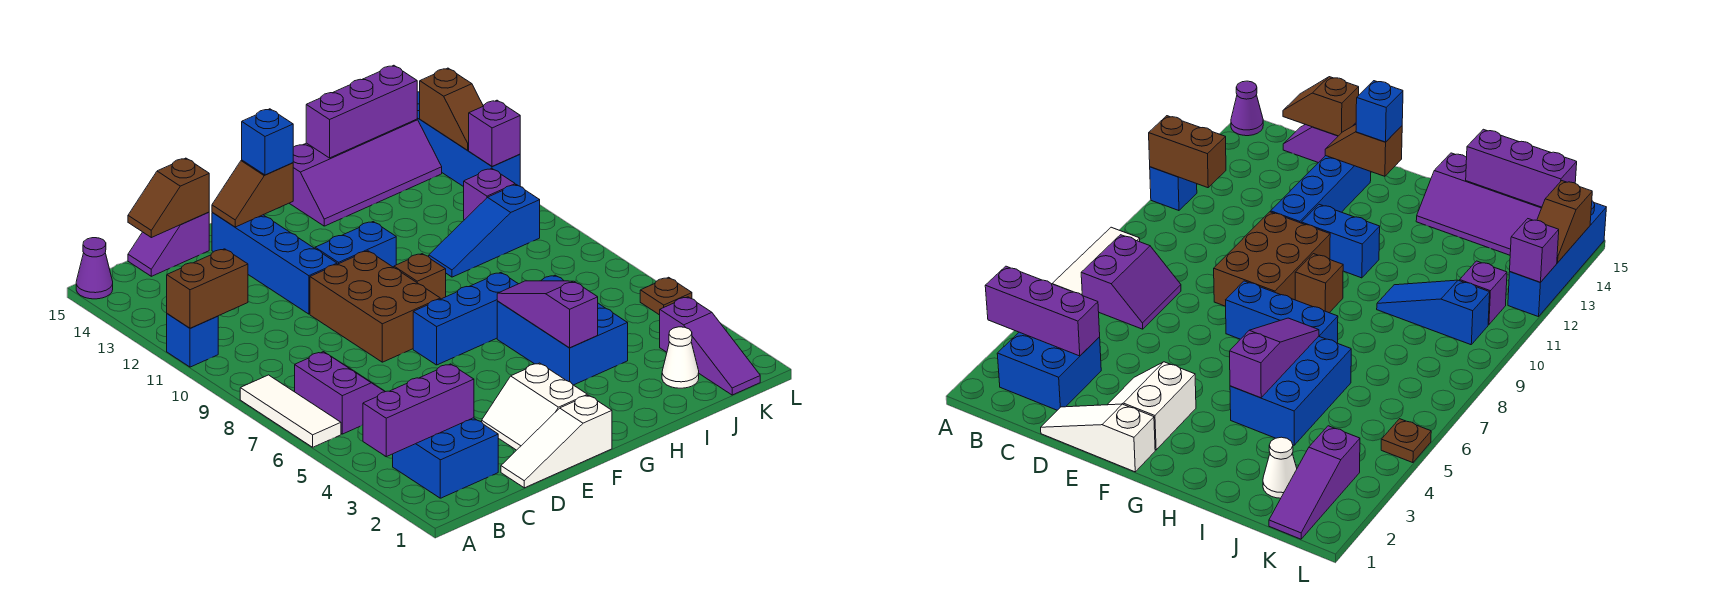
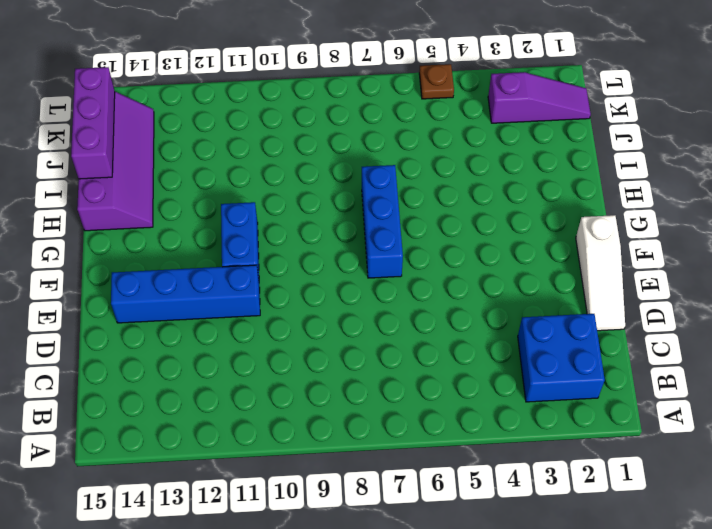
none -> white 1x3 tile [240,375,341,447]
none -> blue 1x1 brick [167,314,218,367]
none -> purple 1x1 cone [76,238,113,299]
none -> purple 2x2 slope [295,352,385,434]

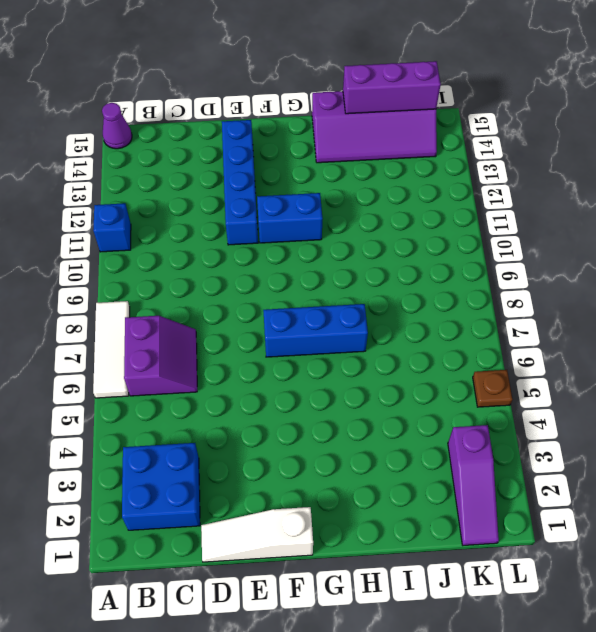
none -> purple 1x2 slope [128,212,209,276]
none -> white 2x2 slope [482,363,587,450]
none -> brown 2x3 brick [310,251,440,362]
none -> brown 1x1 brick [394,254,446,299]

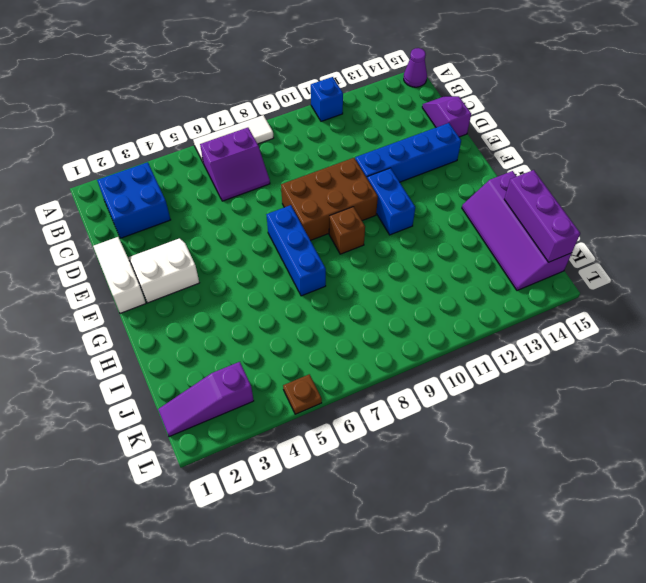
none -> blue 2x3 brick [497,275,628,385]
none -> blue 1x3 slope [429,185,540,277]
none -> white 1x1 cone [662,327,699,388]
none -> purple 1x1 brick [464,169,515,220]

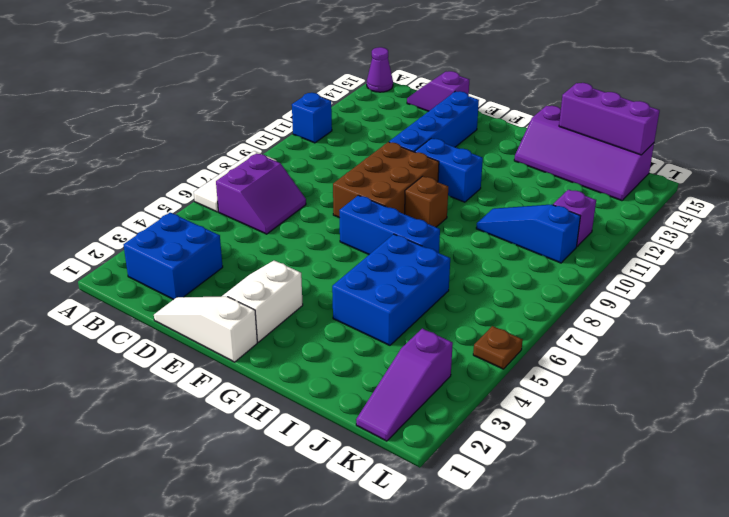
none -> white 1x1 cone [662,327,699,388]
none -> blue 1x4 brick [417,92,520,187]
none -> purple 1x3 brick [363,364,474,457]
none -> brown 1x2 brick [167,249,248,328]

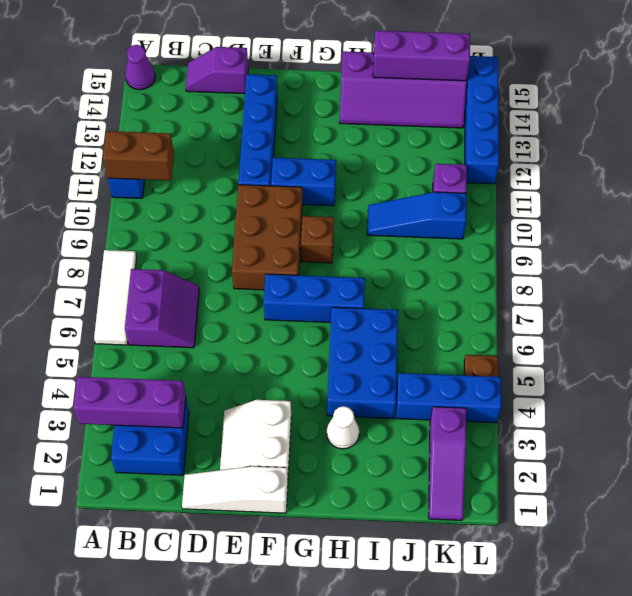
white 1x1 cone [327,406,359,449] -> white 1x1 cone moved to [662,327,699,388]
blue 1x3 brick [396,373,501,423] -> none
none -> brown 1x2 slope [128,158,209,238]
none -> brown 1x2 slope [212,160,293,227]
none -> purple 1x3 slope [497,281,598,348]
none -> purple 1x1 brick [469,100,520,167]

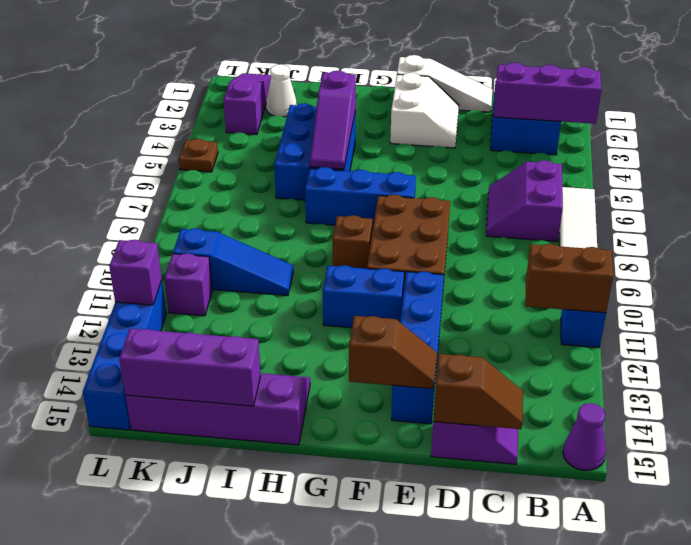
none -> brown 1x2 slope [420,68,483,150]
none -> blue 1x1 brick [242,109,293,175]

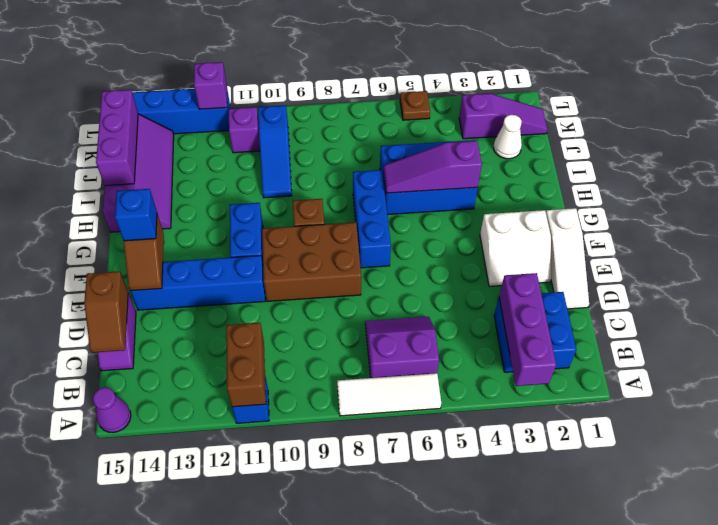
none -> brown 1x2 slope [420,68,483,150]

